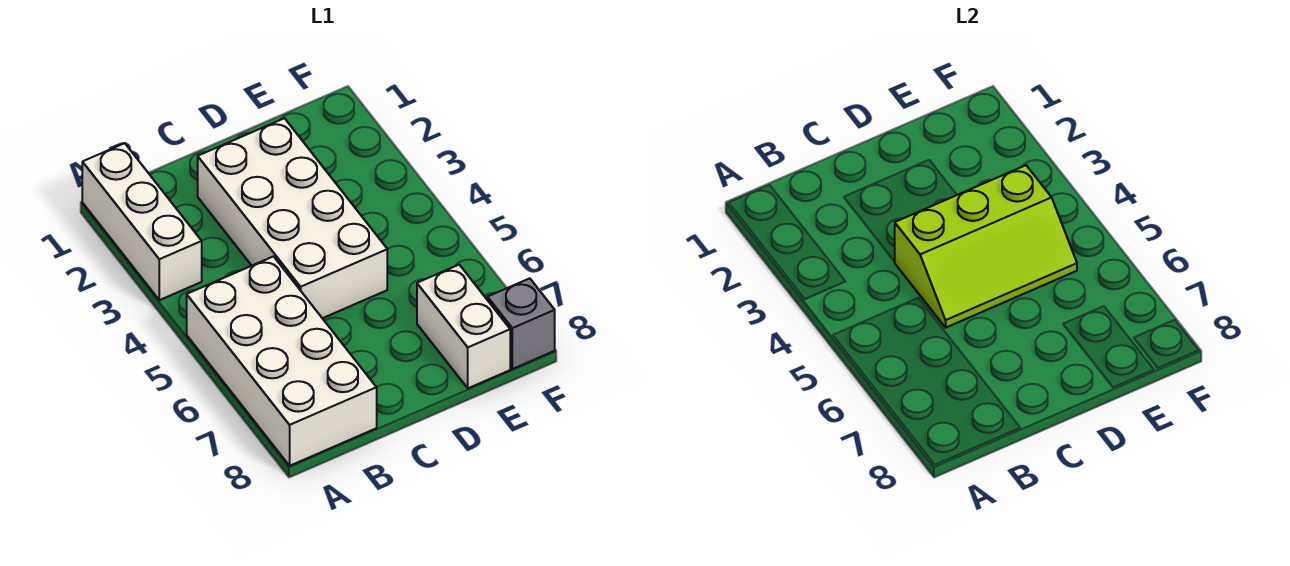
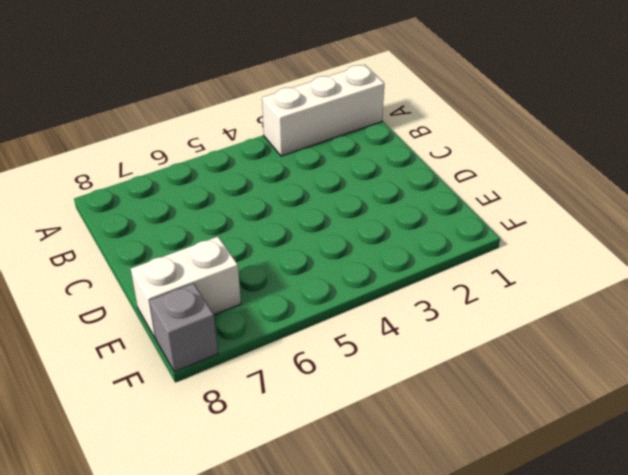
none -> white 2x4 brick [187,256,377,466]
none -> white 2x4 brick [198,118,387,318]

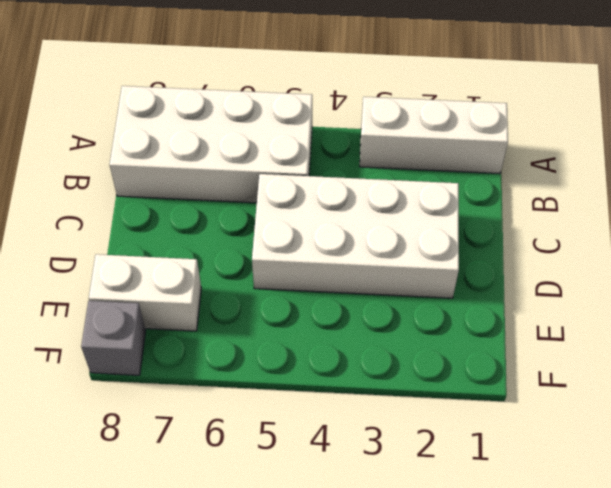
none -> lime 2x3 slope [894,165,1077,328]

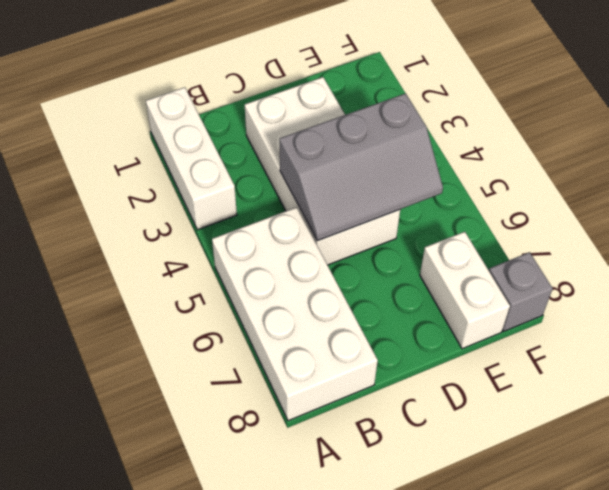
grey 2x3 slope [280,93,443,241] -> lime 2x3 slope [894,165,1077,328]

